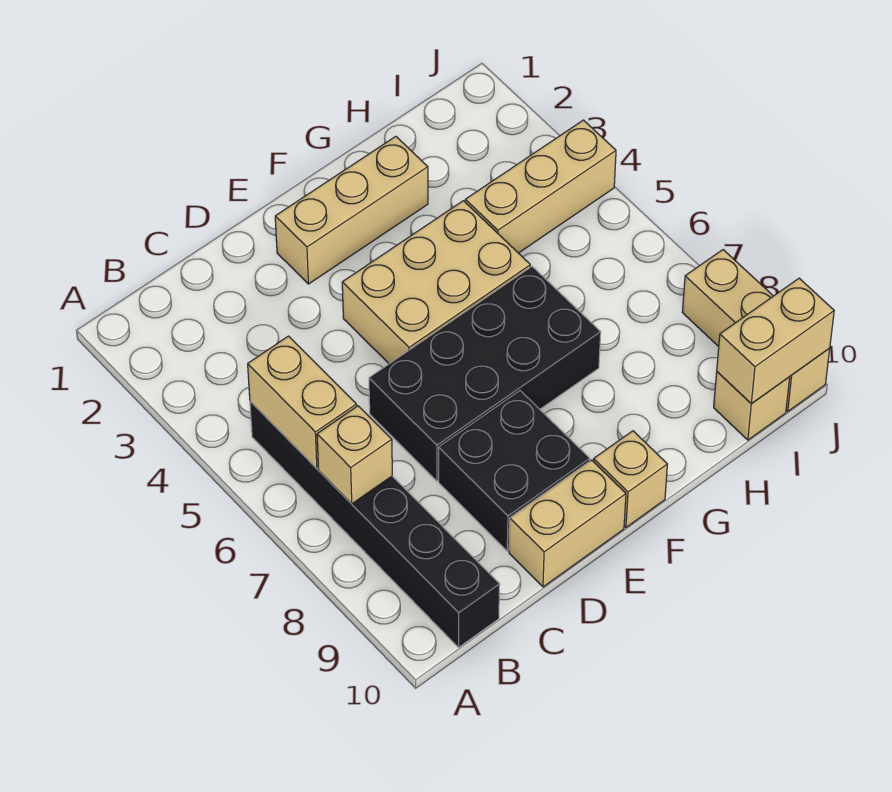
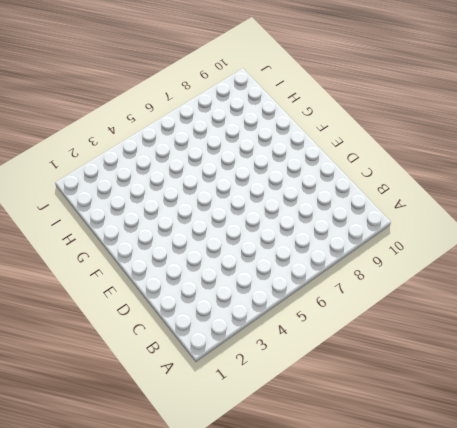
none -> black 1x6 brick [250,401,500,647]
none -> black 2x4 brick [369,267,601,481]
none -> black 2x2 brick [439,391,590,551]

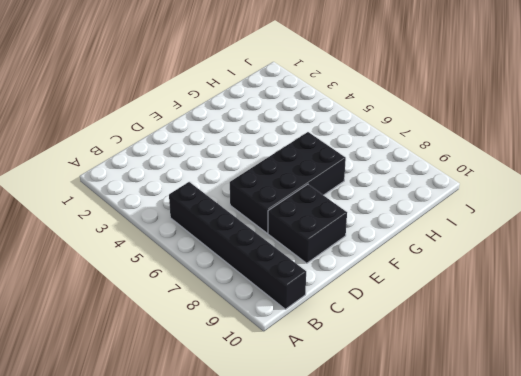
none -> tan 1x2 brick [509,460,626,587]
none -> tan 1x3 brick [275,137,428,284]
none -> tan 2x3 brick [342,201,530,364]

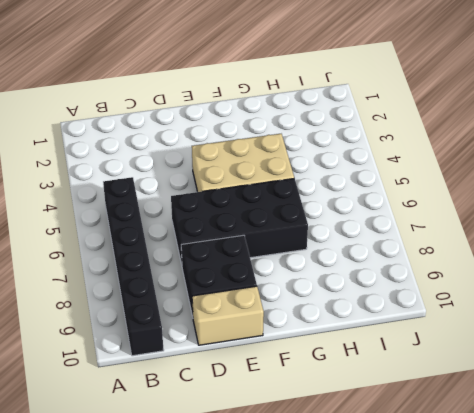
none -> tan 1x3 brick [275,137,428,284]
none -> tan 1x1 brick [593,431,667,527]
none -> tan 1x3 brick [465,120,616,253]

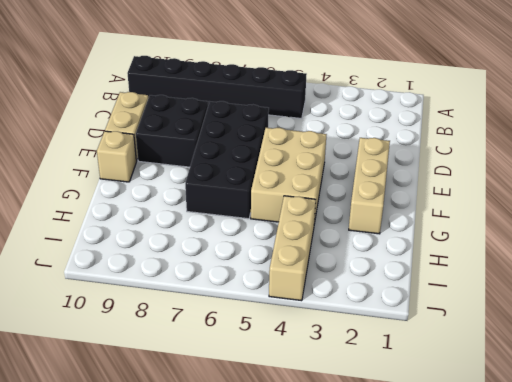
none -> tan 1x1 brick [714,372,790,440]
none -> tan 1x3 brick [682,250,830,411]
none -> tan 1x2 brick [248,336,357,468]

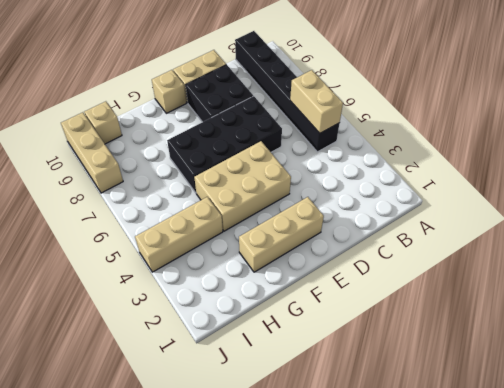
none -> tan 1x1 brick [317,406,392,504]
none -> tan 1x2 brick [717,278,834,403]

